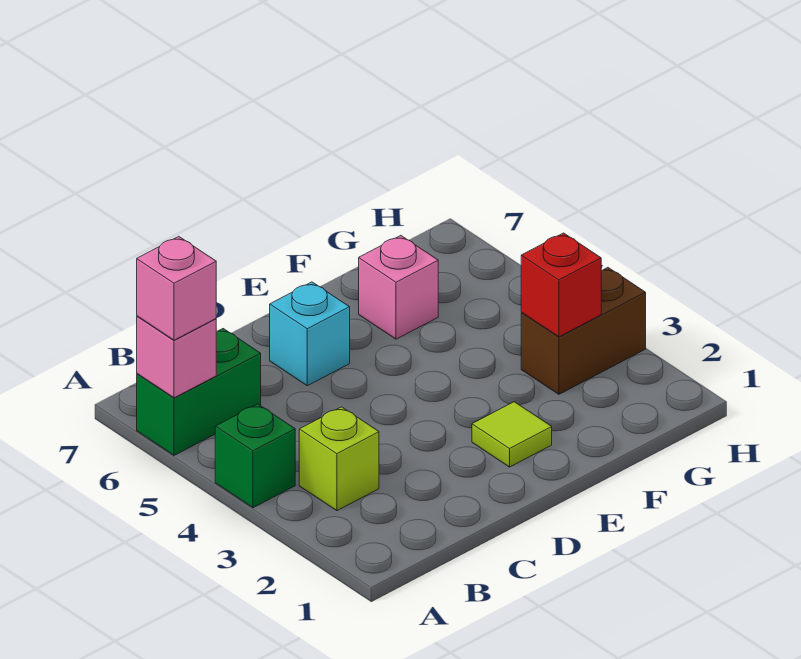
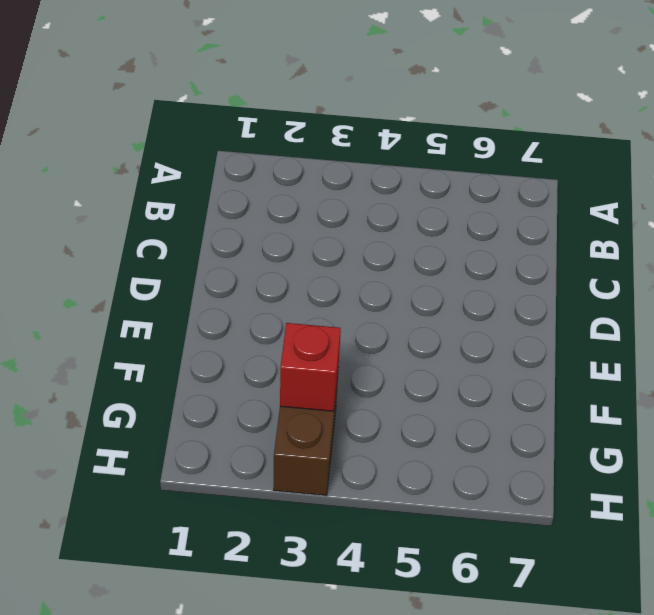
none -> green 1x1 brick [215,404,295,508]
none -> green 1x2 brick [137,329,261,455]

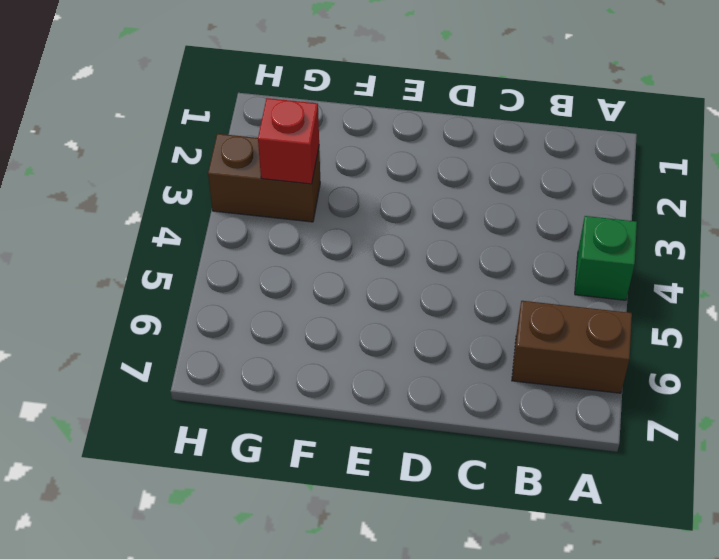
brown 1x2 brick [512,301,632,393] -> green 1x2 brick [137,329,261,455]
none -> lime 1x1 brick [299,407,379,511]
none -> cyan 1x1 brick [270,282,350,386]

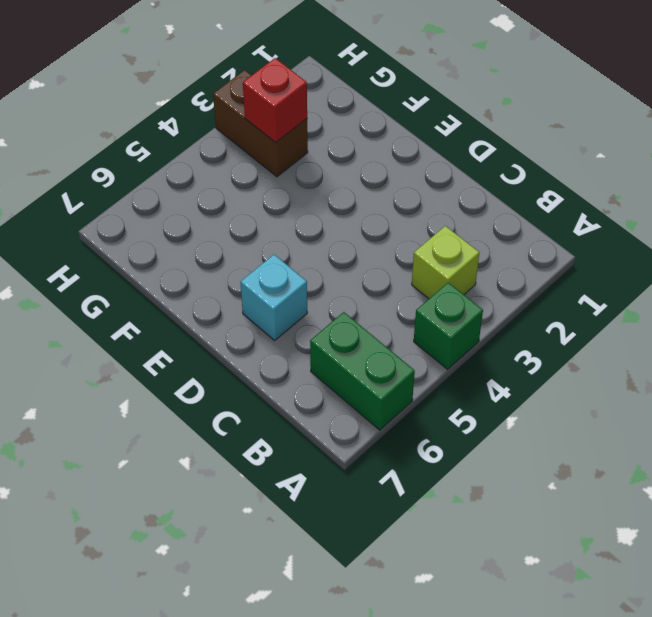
none -> lime 1x1 tile [472,402,552,467]
none -> pink 1x1 brick [359,236,438,339]

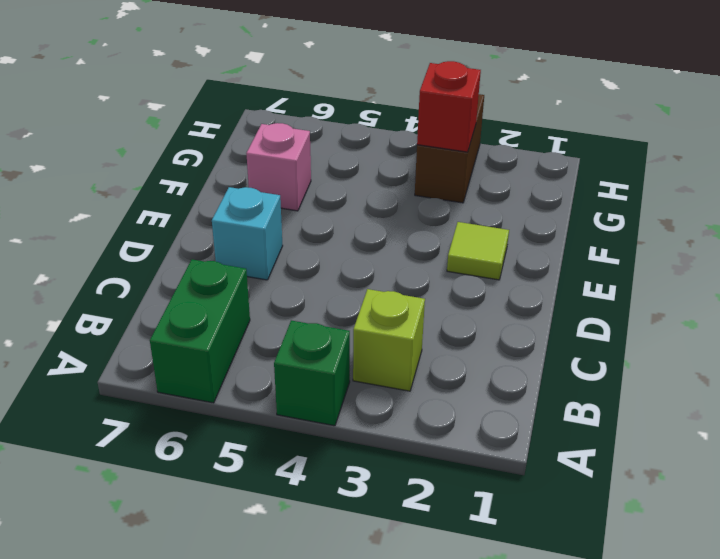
none -> pink 1x1 brick [137,316,216,398]
none -> pink 1x1 brick [137,237,216,340]

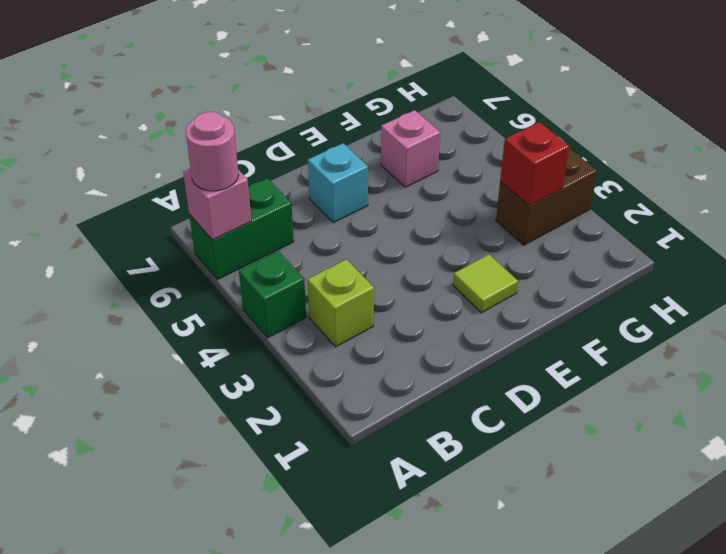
pink 1x1 round brick [186,112,239,191] -> pink 1x1 brick [137,237,216,340]

